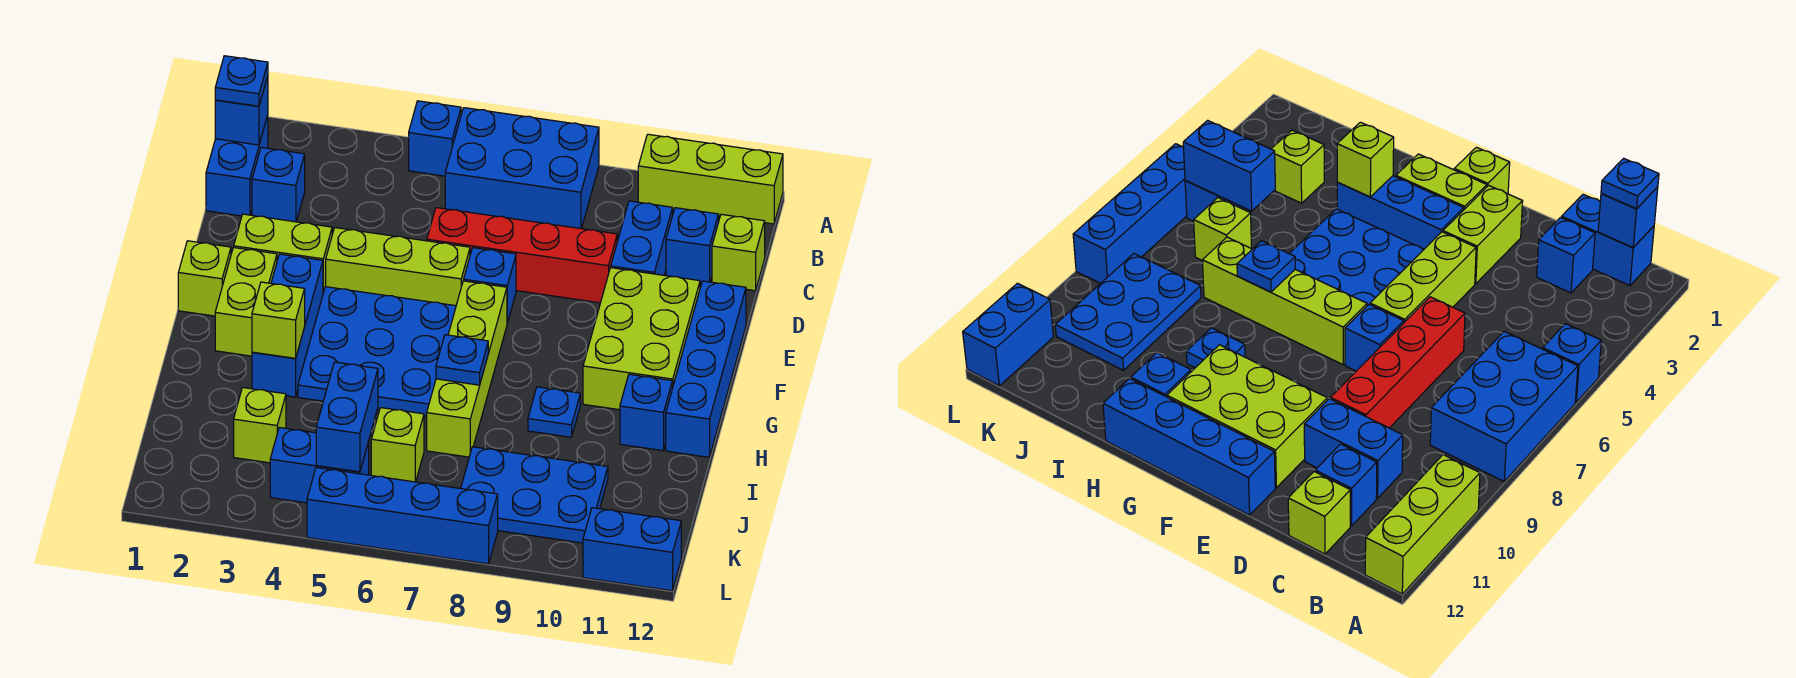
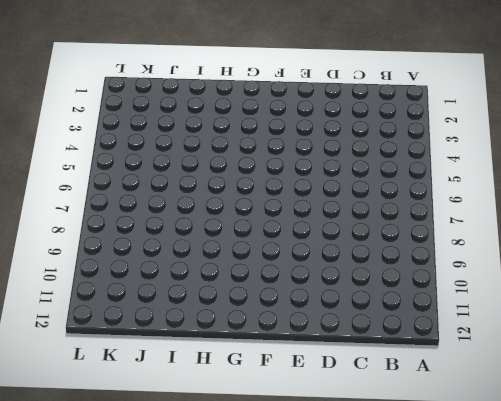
none -> blue 1x1 brick [409,101,461,176]
none -> blue 2x3 brick [445,108,599,229]
none -> lime 1x3 brick [638,134,783,224]
none -> blue 1x2 brick [206,115,268,216]

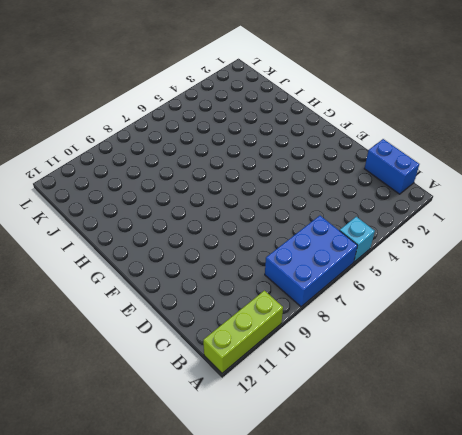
cyan 1x1 brick [340,217,375,262] -> blue 1x1 brick [409,101,461,176]
none -> blue 1x1 brick [252,147,305,222]
none -> blue 1x2 brick [611,201,673,275]
none -> blue 1x1 brick [666,208,719,283]
none -> lime 1x1 brick [712,214,765,291]

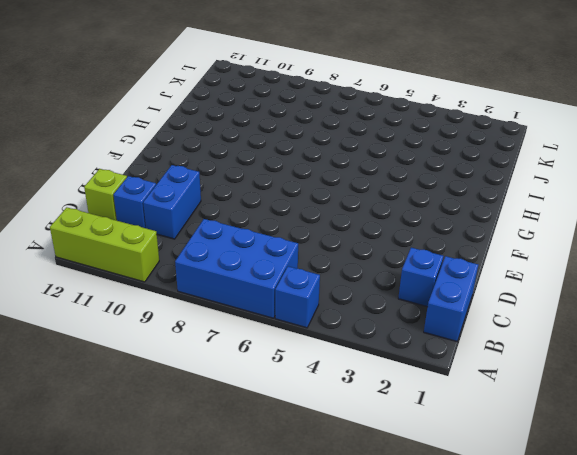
none -> red 1x4 brick [427,208,617,303]
none -> lime 1x2 brick [234,214,332,292]
none -> lime 1x3 brick [326,228,470,306]
none -> blue 1x1 brick [464,248,516,323]

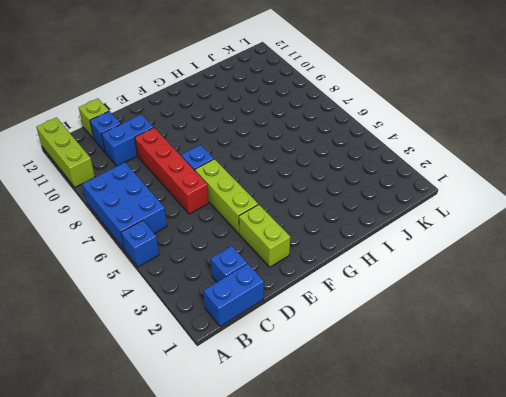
none -> lime 2x3 brick [583,268,700,410]
none -> blue 1x4 brick [666,281,746,457]
none -> lime 1x1 brick [178,241,231,316]
none -> lime 1x2 brick [215,247,277,356]

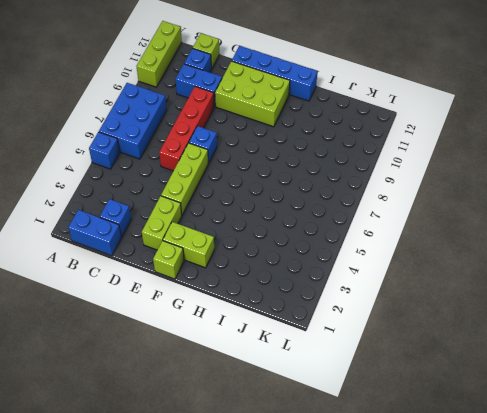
none -> blue 1x3 brick [252,254,323,397]
none -> blue 3x3 plate [298,287,456,416]
none -> lime 1x4 brick [427,281,507,457]
none -> blue 1x1 plate [528,387,580,437]

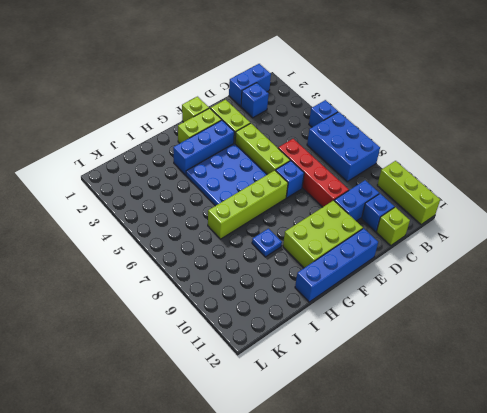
none -> blue 1x1 brick [620,374,672,451]
none -> lime 1x1 brick [234,388,286,463]
none -> lime 1x1 brick [371,408,424,482]
none -> blue 2x3 plate [461,447,608,543]

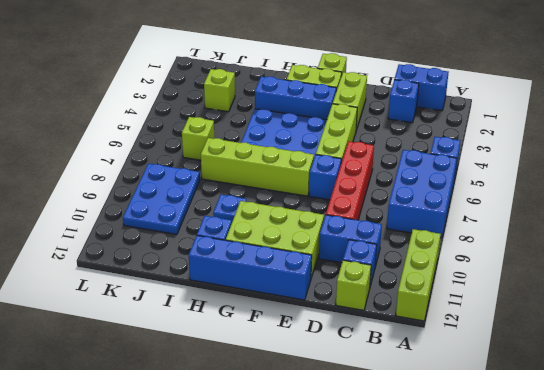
none -> blue 1x2 brick [270,428,369,503]
none -> blue 1x4 brick [307,468,498,564]
none -> blue 1x2 brick [583,508,681,591]
none -> blue 1x1 brick [215,76,268,145]

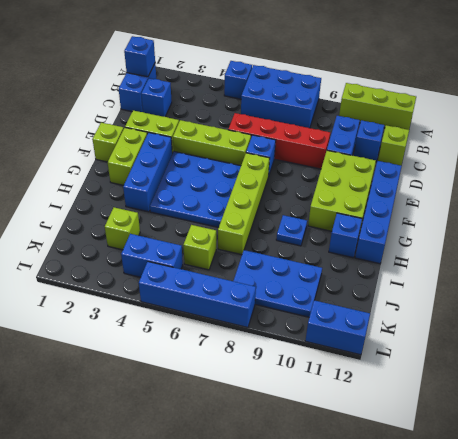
none -> lime 1x1 brick [252,282,305,358]
none -> blue 1x1 plate [436,335,488,385]
none -> blue 1x2 brick [316,362,378,472]
none -> blue 1x1 plate [215,56,268,106]

